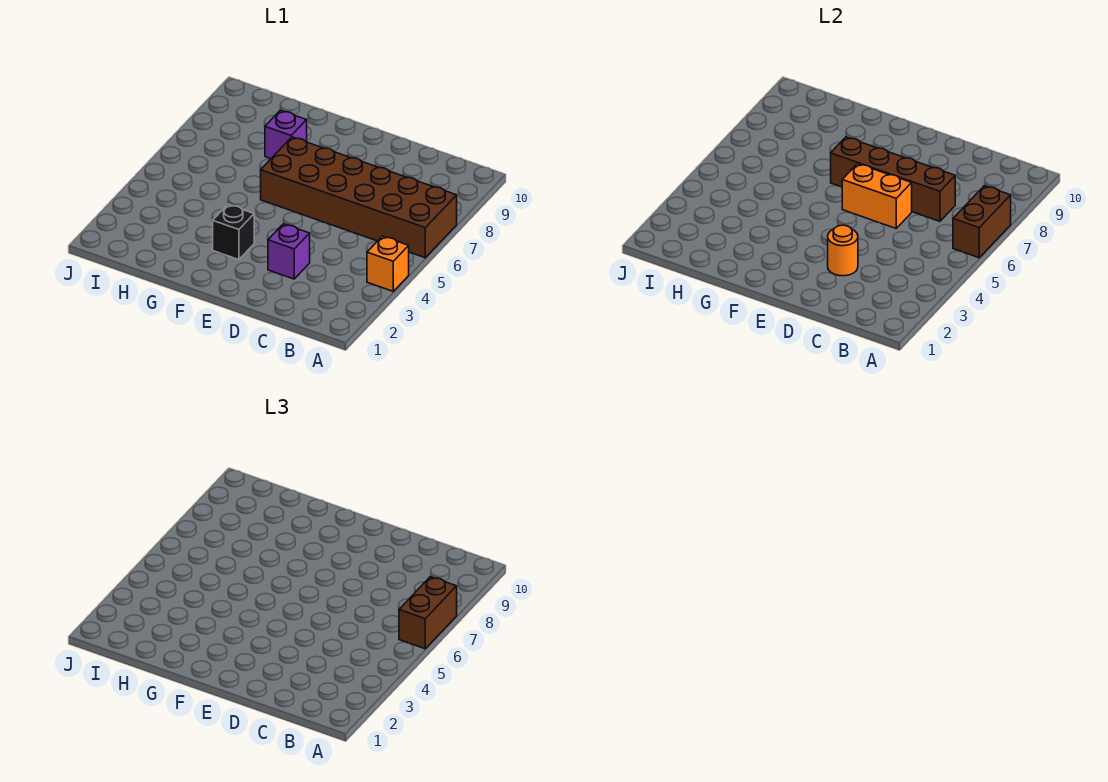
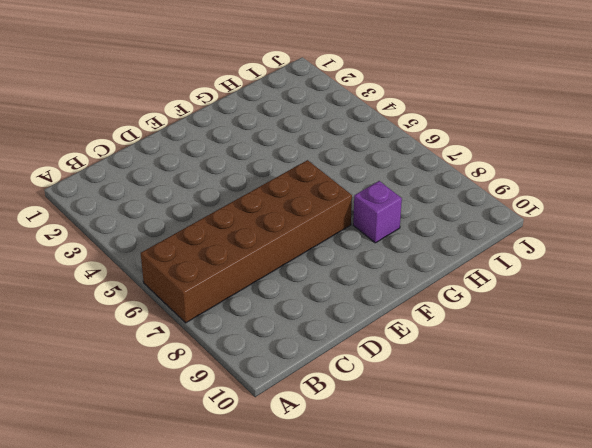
none -> orange 1x1 brick [367,236,409,291]
none -> purple 1x1 brick [268,224,310,279]

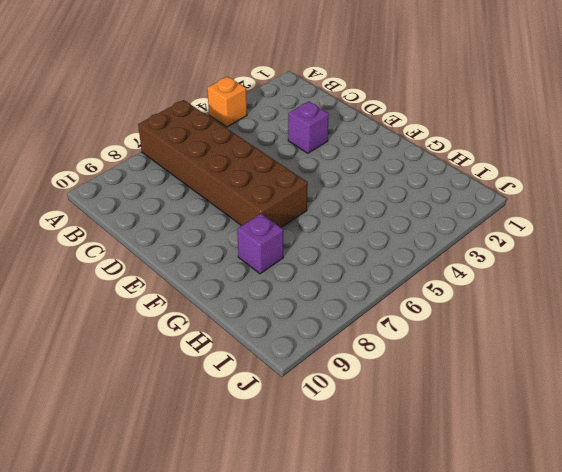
none -> black 1x1 brick [213,205,254,260]
none -> brown 1x2 brick [953,186,1011,258]

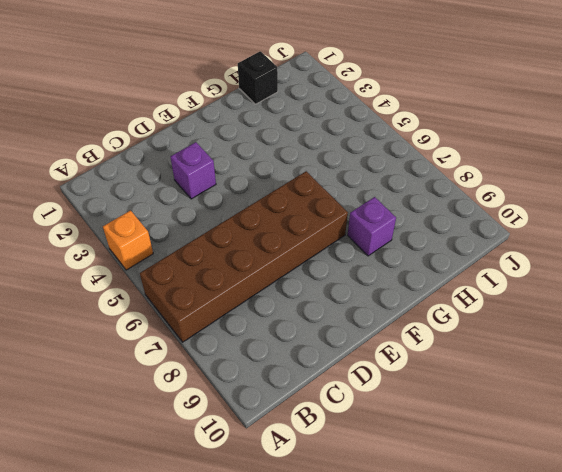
black 1x1 brick [238,51,278,104] -> black 1x1 brick moved to [213,205,254,260]
none -> brown 1x2 brick [953,186,1011,258]
none -> brown 1x4 brick [831,137,955,221]

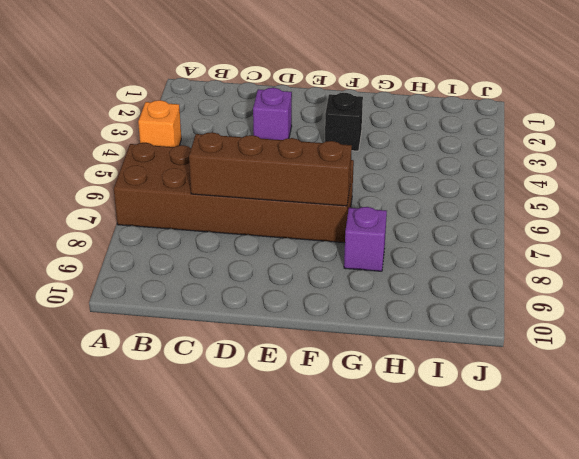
none -> brown 1x2 brick [953,186,1011,258]
none -> orange 1x1 round brick [828,225,858,276]

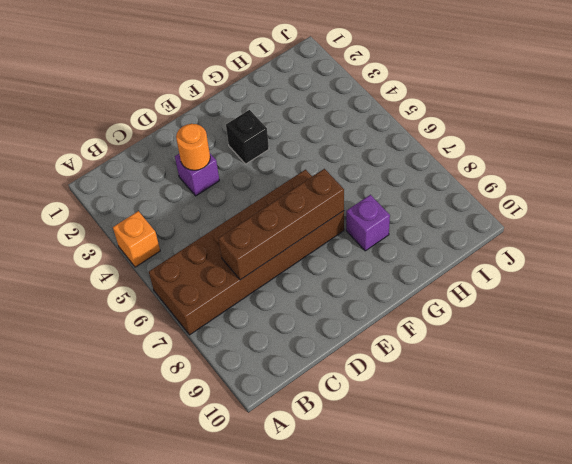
none -> brown 1x2 brick [953,186,1011,258]
none -> orange 1x2 brick [842,164,912,228]

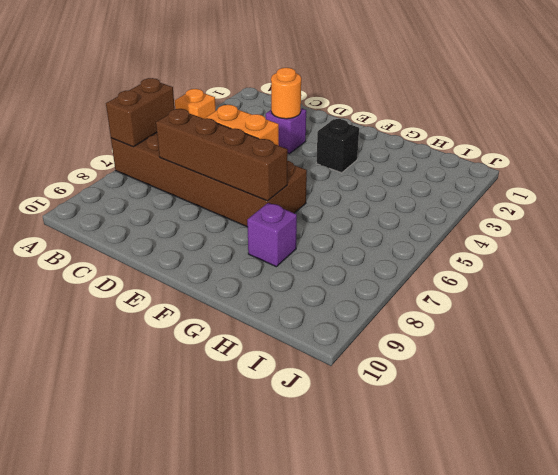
none -> brown 1x2 brick [399,577,457,649]

